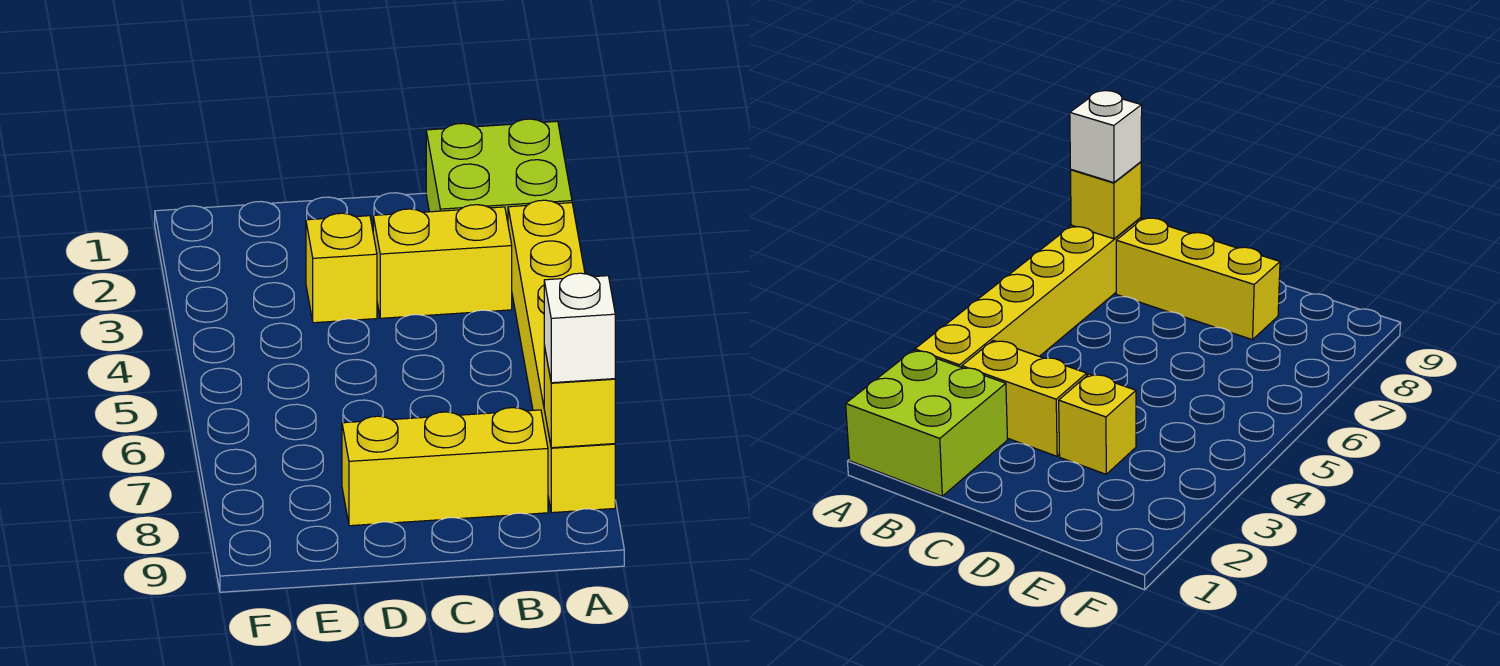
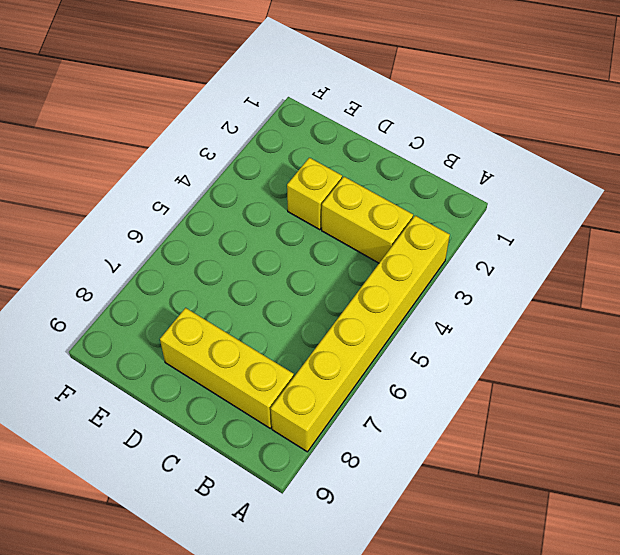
none -> lime 2x2 brick [426,119,572,221]
none -> yellow 1x1 brick [544,346,615,448]

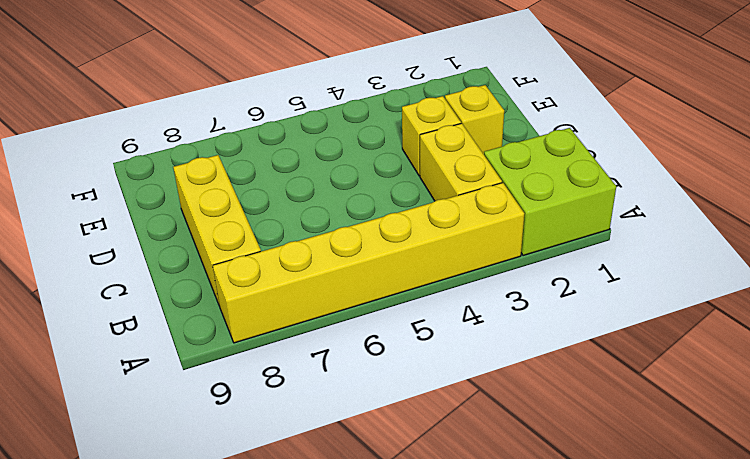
yellow 1x1 brick [445,85,504,154] -> yellow 1x1 brick moved to [544,346,615,448]
none -> white 1x1 brick [544,273,615,383]

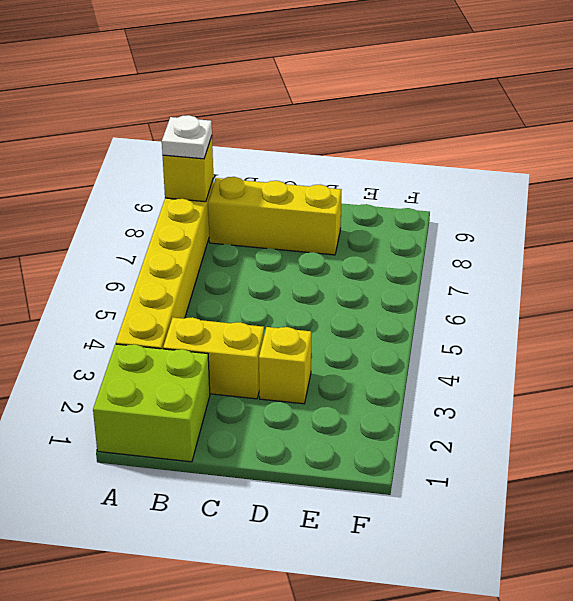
white 1x1 plate [162,115,212,159] -> white 1x1 brick [544,273,615,383]

